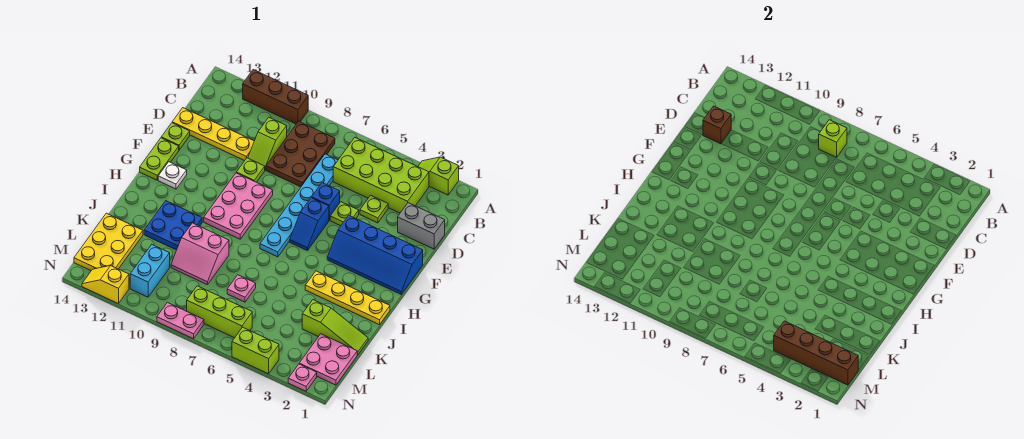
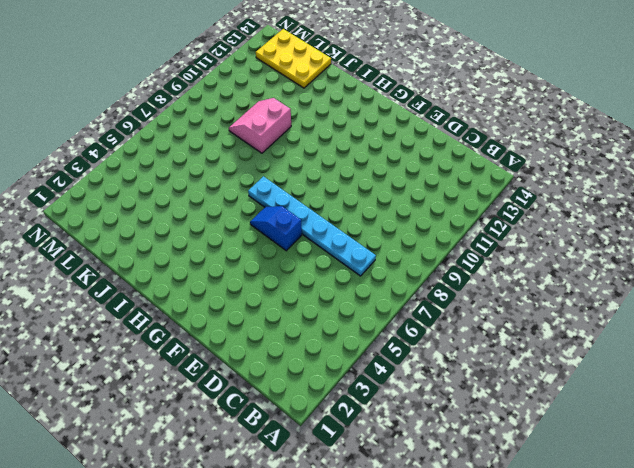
none -> lime 1x2 slope [418,157,459,195]
none -> brown 1x3 brick [243,70,308,124]
none -> lime 2x4 brick [333,138,429,213]
none -> brown 2x3 plate [266,121,335,187]

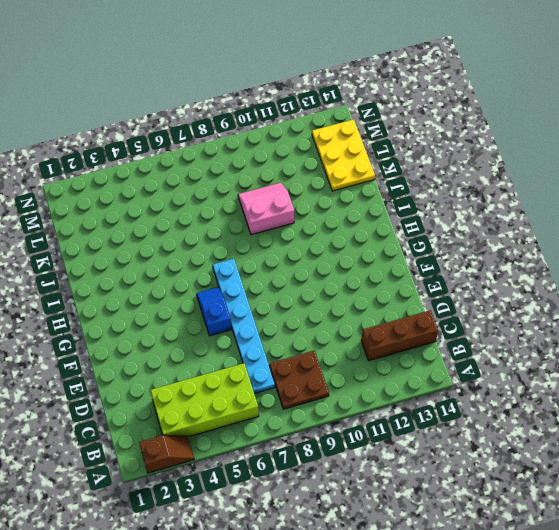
brown 1x2 slope [139,435,194,473] -> lime 1x2 slope [418,157,459,195]
brown 2x2 plate [269,351,329,409] -> brown 2x3 plate [266,121,335,187]
brown 1x3 brick [361,310,438,361] -> brown 1x3 brick moved to [243,70,308,124]
none -> lime 1x2 slope [248,118,287,170]
none -> grey 1x2 brick [398,203,445,249]
none -> lime 1x1 plate [360,195,388,223]
none -> yellow 1x4 plate [172,108,254,161]

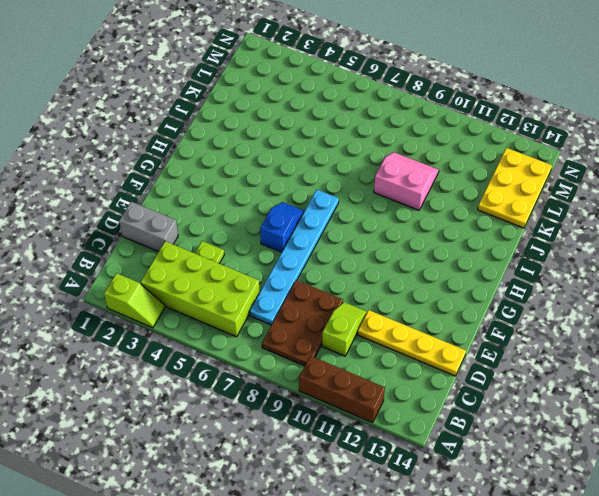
none -> lime 1x1 plate [330,202,359,226]
none -> blue 1x1 brick [312,183,340,220]
none -> lime 1x1 plate [236,158,265,182]
none -> lime 1x1 plate [161,123,190,150]

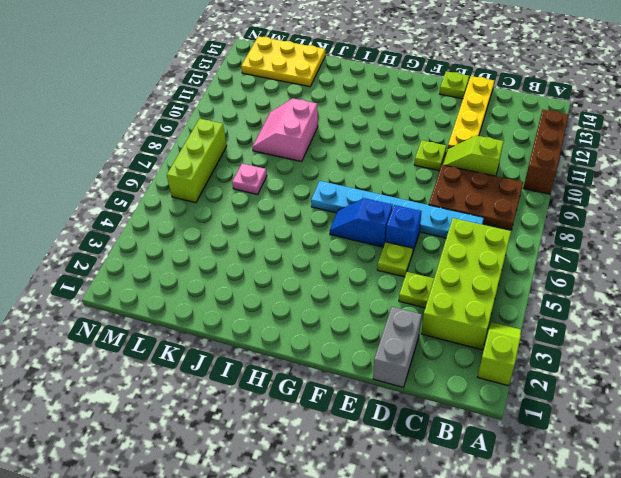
none -> blue 2x4 slope [327,215,423,294]
none -> pink 2x3 plate [204,173,273,239]
none -> lime 1x2 plate [140,138,179,180]
none -> white 1x1 plate [158,162,187,189]

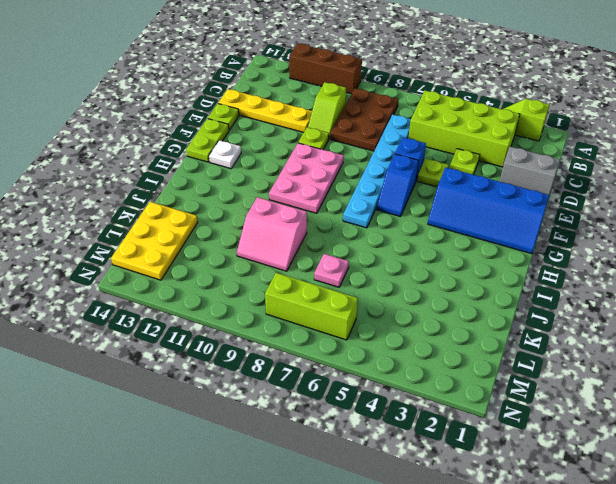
none -> yellow 1x4 plate [305,271,390,325]
none -> blue 2x2 plate [144,201,202,250]
none -> lime 1x3 slope [302,300,368,355]
none -> pink 2x2 plate [299,334,357,385]

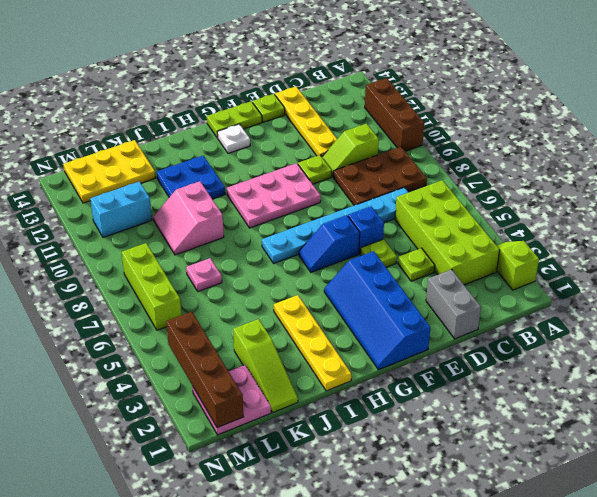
none -> pink 1x1 plate [288,364,317,391]
none -> lime 1x2 brick [232,327,279,374]
none -> pink 1x2 plate [157,303,204,339]
none -> yellow 1x2 slope [82,266,129,304]

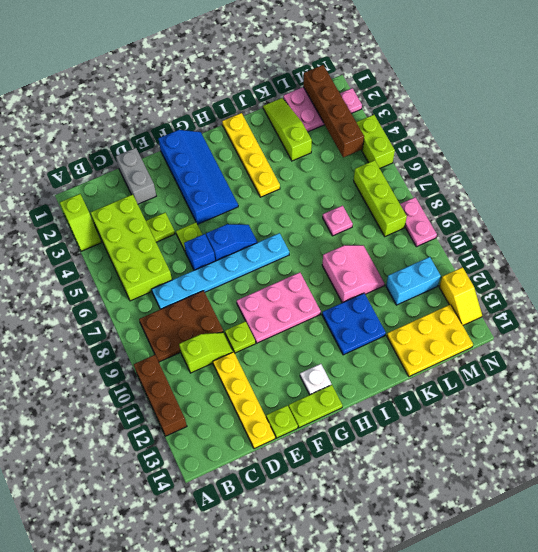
none -> lime 1x1 brick [819,120,847,157]
none -> brown 1x1 brick [703,106,731,144]

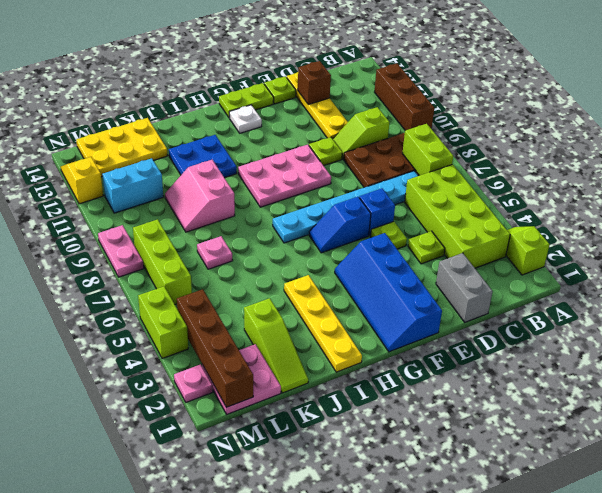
lime 1x2 brick [402,124,453,175] -> lime 1x1 brick [819,120,847,157]

